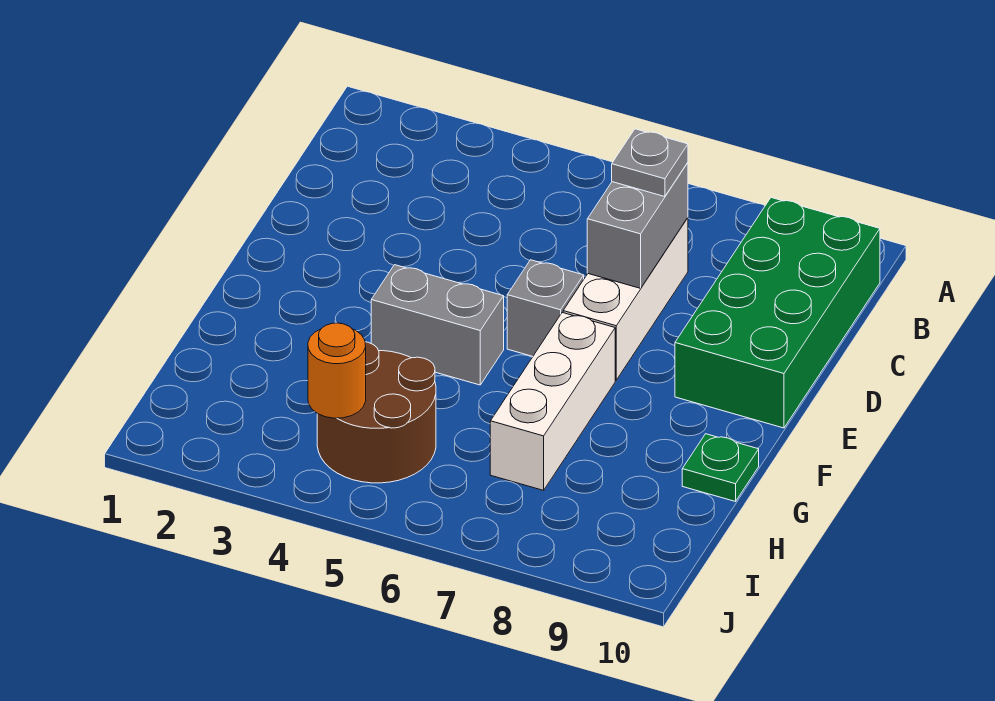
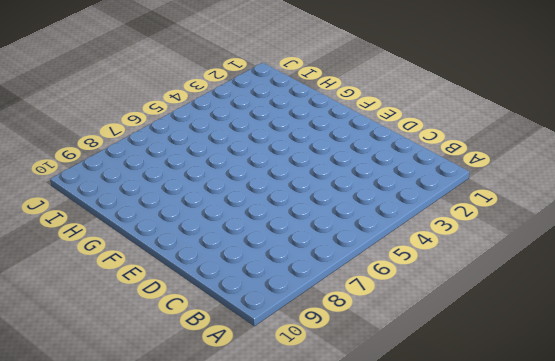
none -> green 2x4 brick [675,198,880,428]
none -> white 1x3 brick [563,218,688,380]

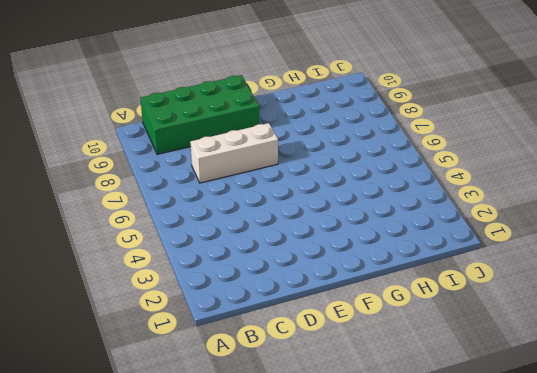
none -> grey 1x1 brick [507,260,584,356]
none -> grey 1x2 brick [371,265,504,385]

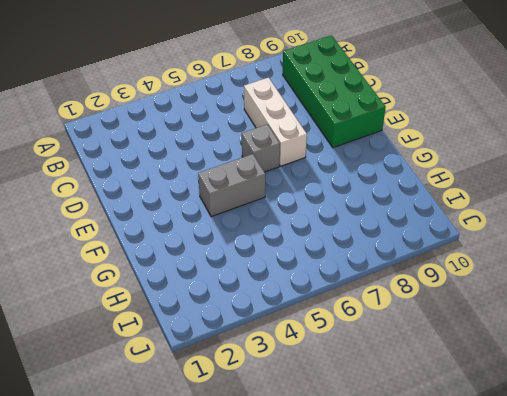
none -> white 1x3 brick [490,313,615,490]
none -> green 1x1 plate [682,434,759,502]

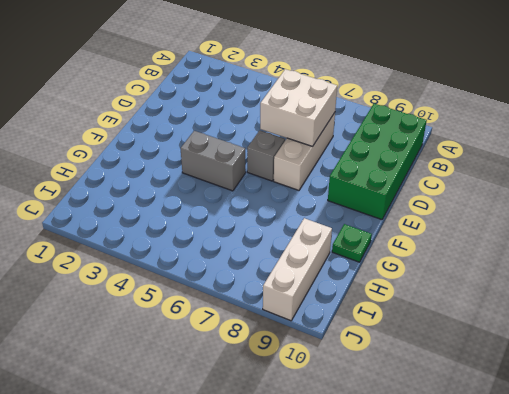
white 2x2 brick [260,69,337,146] -> grey 1x2 brick [587,163,688,288]
white 1x3 brick [263,218,332,321] -> white 1x3 brick moved to [490,313,615,490]
none -> brown 2x2 round brick [317,342,436,483]
none -> orange 1x1 round brick [308,323,366,418]

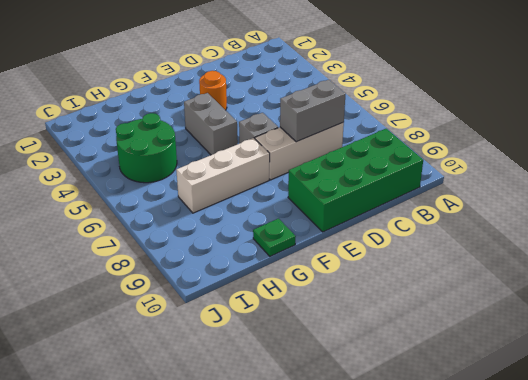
orange 1x1 round brick [199,71,227,110] -> orange 1x1 round brick moved to [308,323,366,418]
green 2x2 round brick [116,113,177,183] -> brown 2x2 round brick [317,342,436,483]
none -> grey 1x1 plate [612,129,688,197]

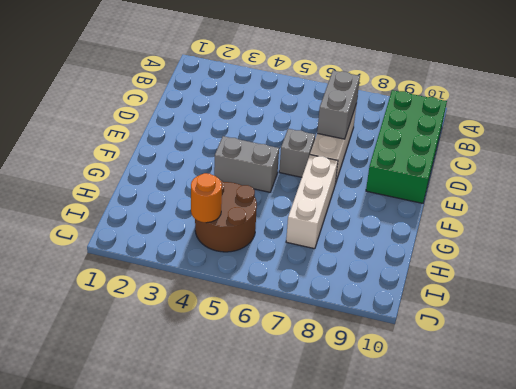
none -> green 1x1 plate [682,434,759,502]
none -> grey 1x1 plate [612,129,688,197]

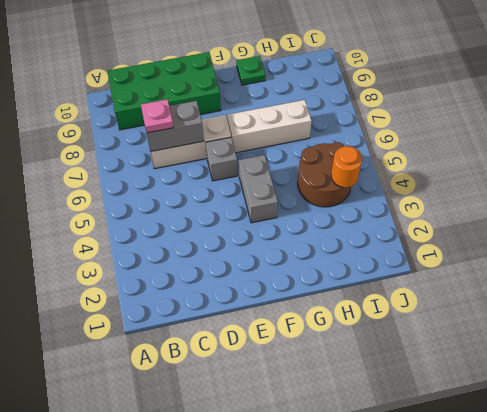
pink 1x1 plate [141,99,174,133] -> grey 1x1 plate [612,129,688,197]

